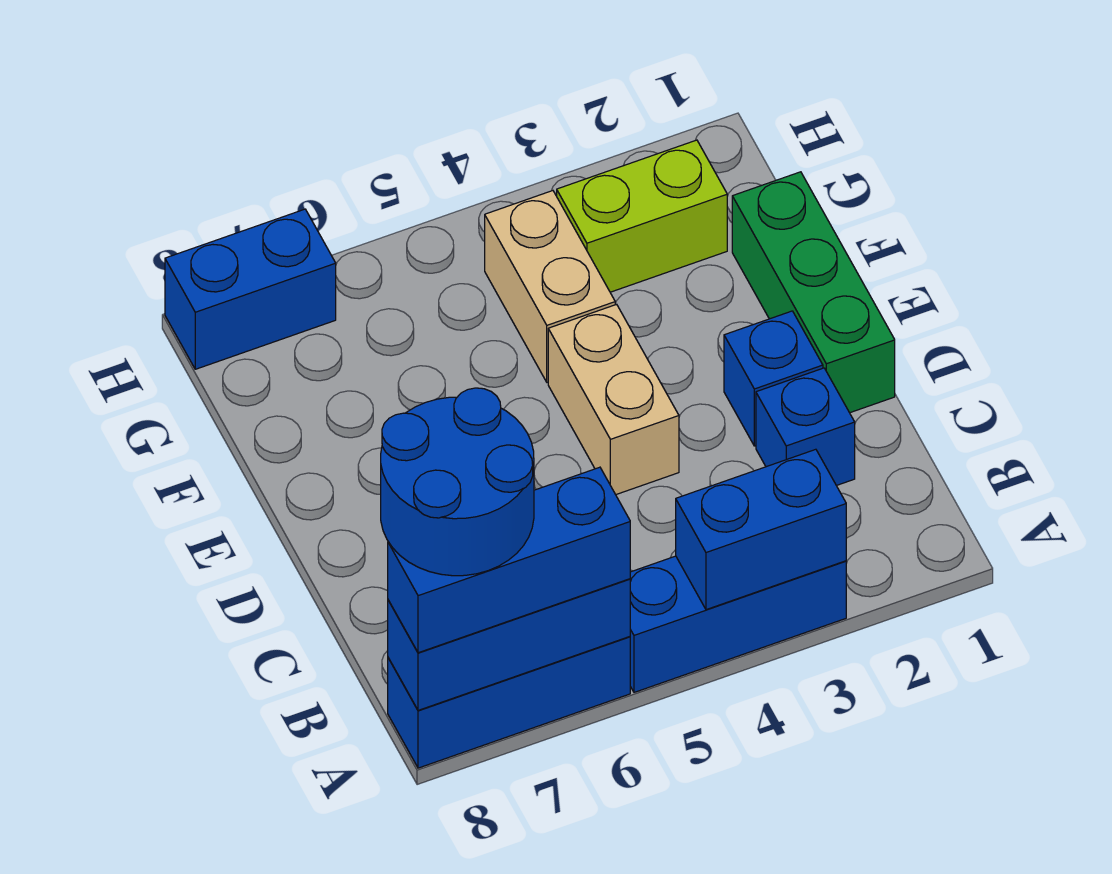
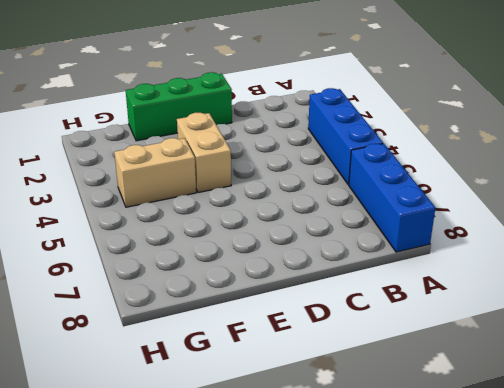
tan 1x2 brick [177,113,231,193] -> tan 1x2 brick turned to [548,304,679,495]
none -> blue 1x1 brick [756,368,855,486]
none -> blue 1x1 brick [724,311,823,446]
none -> lime 1x2 brick [557,140,727,292]

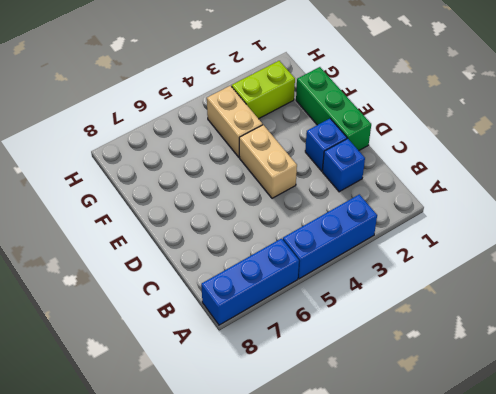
none -> blue 1x2 brick [165,209,336,369]
none -> blue 1x2 brick [676,449,846,610]
none -> blue 1x3 brick [388,579,630,710]

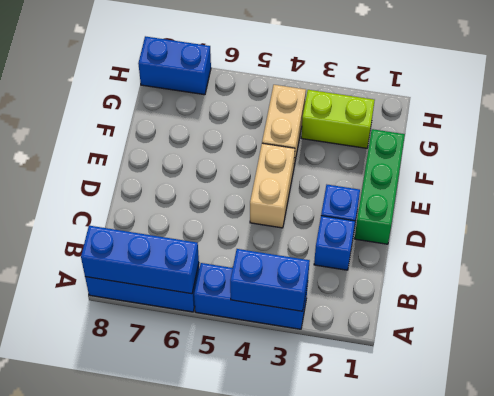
none -> blue 1x3 brick [388,467,630,653]
none -> blue 2x2 round brick [381,388,534,576]

